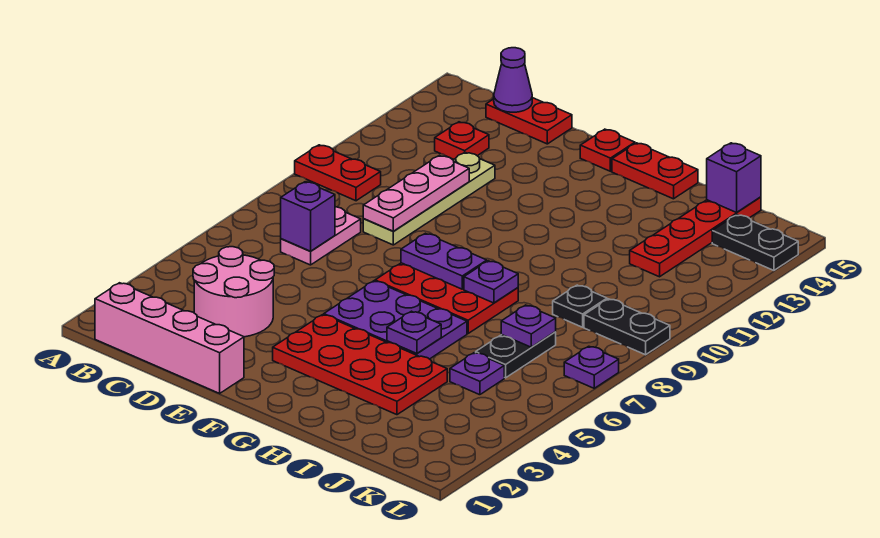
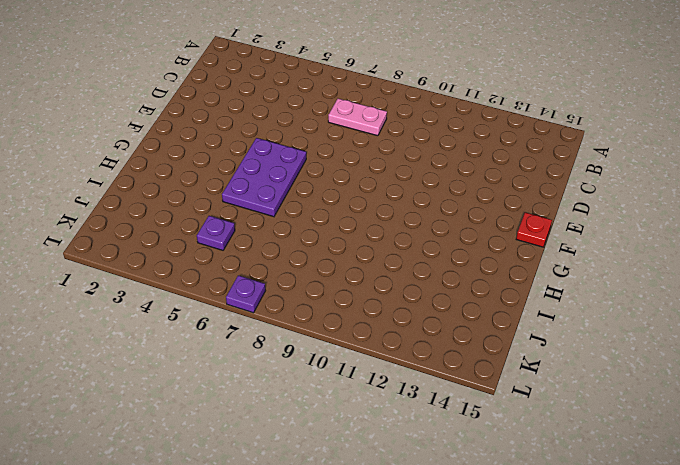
none -> red 1x2 plate [295,145,381,201]
none -> pink 1x4 brick [95,283,244,393]
none -> pink 2x2 round brick [193,247,274,337]

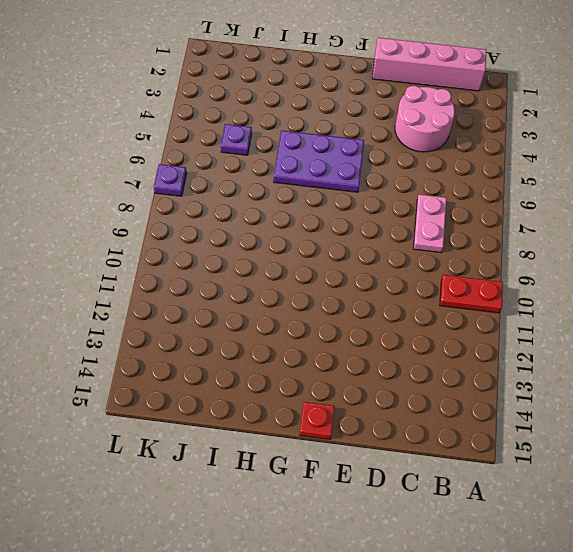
none -> red 1x1 plate [435,122,489,159]
none -> red 1x2 plate [486,98,572,144]
none -> tan 1x4 plate [363,152,495,245]

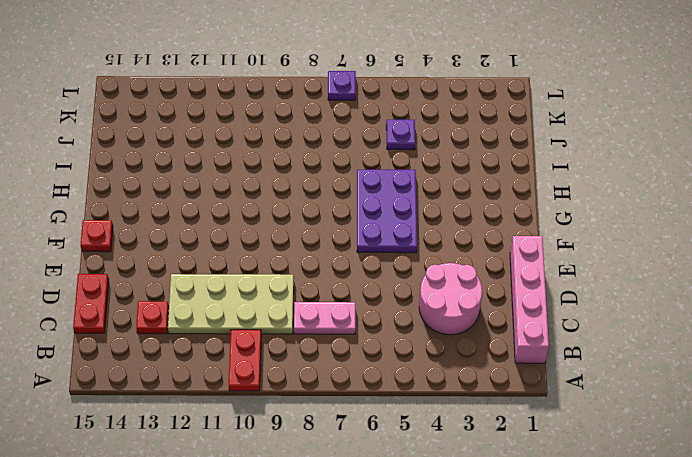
tan 2x4 plate [168,274,294,334] -> tan 1x4 plate [363,152,495,245]
none -> red 2x4 plate [273,315,447,415]
none -> red 2x3 plate [375,263,518,333]
none -> red 1x2 plate [612,143,698,199]

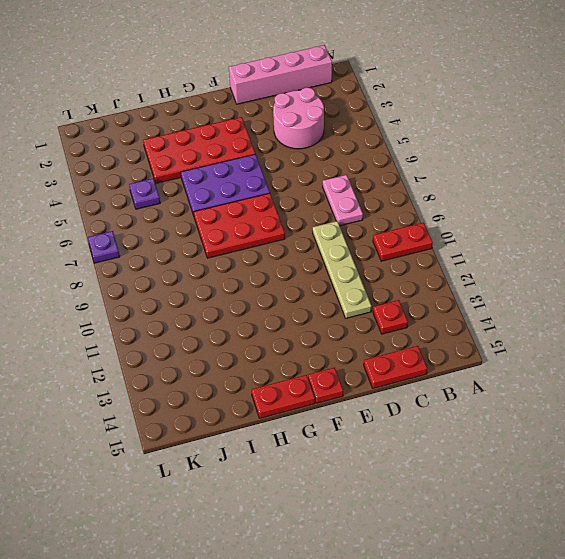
none -> black 1x2 plate [476,332,556,378]
none -> black 1x1 plate [553,285,607,327]
none -> red 1x4 plate [630,197,761,277]

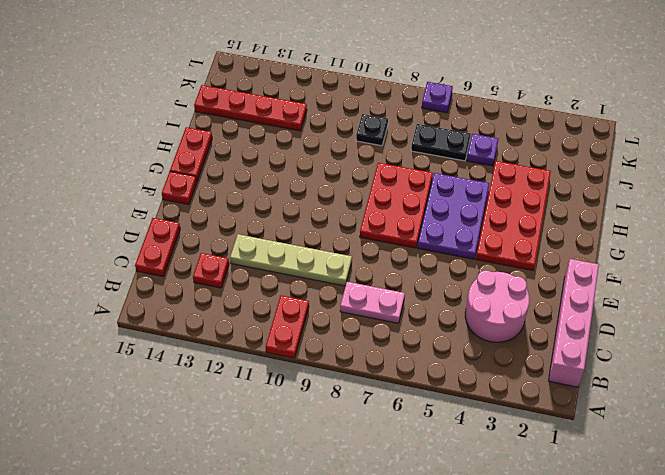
none -> black 1x2 plate [584,299,670,355]
none -> black 1x2 plate [712,215,798,270]
none -> purple 1x1 brick [281,182,335,251]

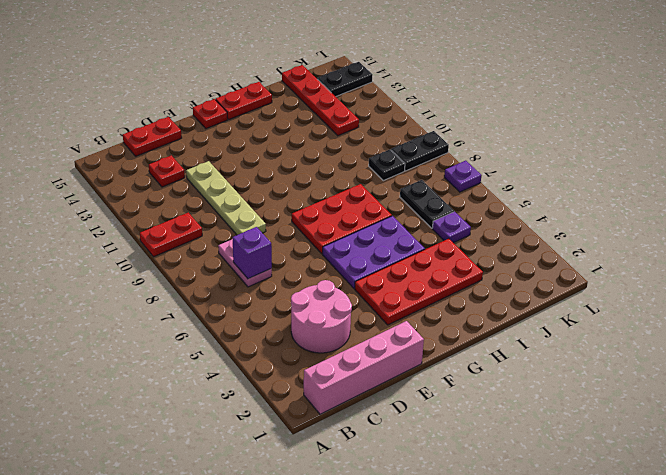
none -> purple 1x1 cone [494,48,532,112]
none -> pink 1x3 plate [363,155,469,231]
none -> purple 1x2 plate [401,233,487,289]

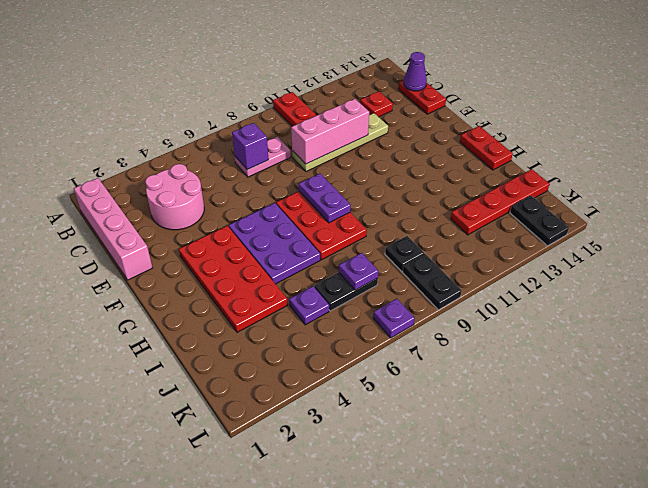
pink 1x3 brick [291,99,369,164] -> pink 1x3 plate [363,155,469,231]
none -> red 1x1 plate [580,129,635,171]
none -> purple 1x1 plate [387,311,441,354]
none -> purple 1x1 plate [464,261,518,303]

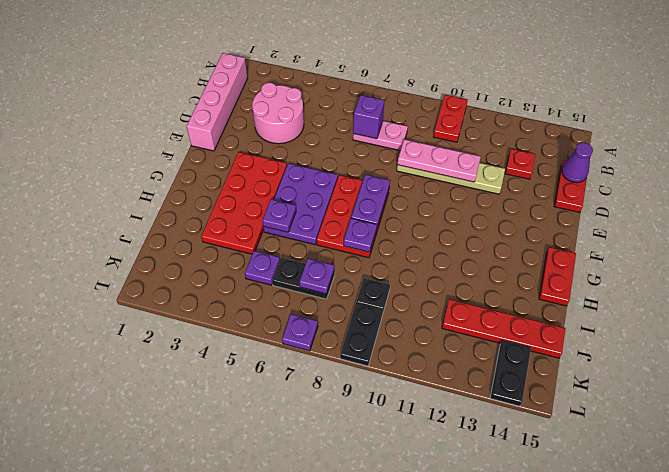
none -> red 1x1 plate [580,129,635,171]
none -> purple 1x1 brick [707,143,761,212]

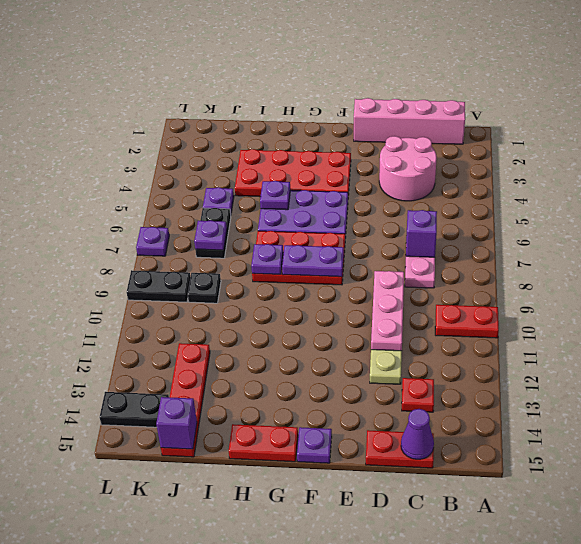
purple 1x1 plate [297,427,332,463] -> red 1x1 plate [580,129,635,171]

